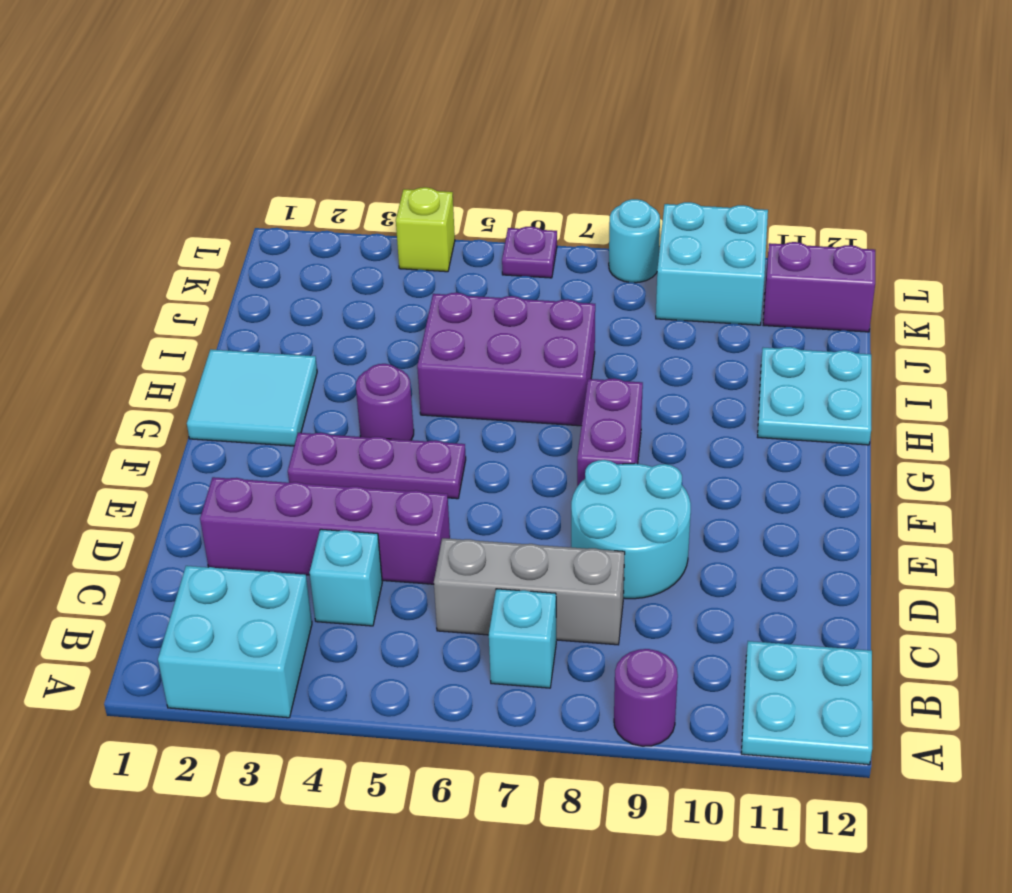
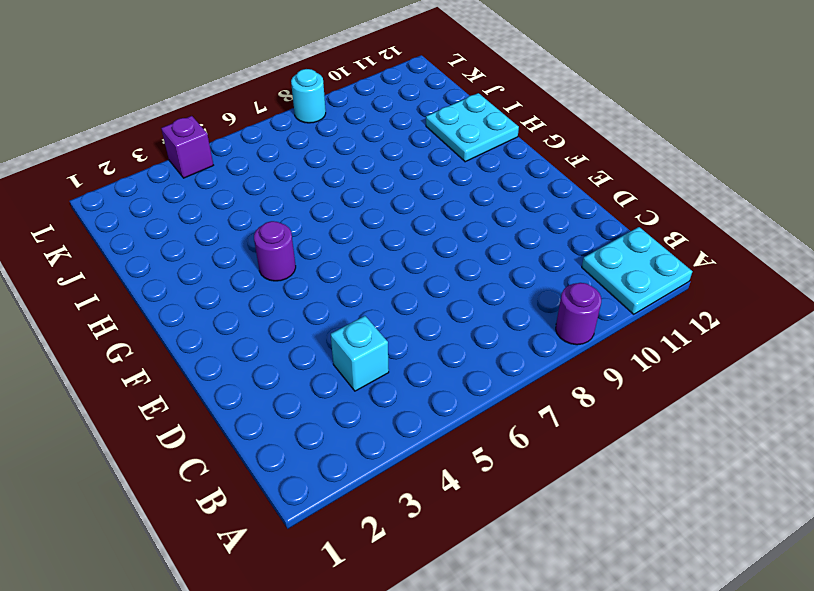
purple 1x1 brick [161,116,213,178] -> lime 1x1 brick [396,187,455,272]
none -> cyan 2x2 brick [158,566,312,718]
none -> cyan 1x1 brick [489,589,556,688]
none -> grey 1x3 brick [434,538,625,645]

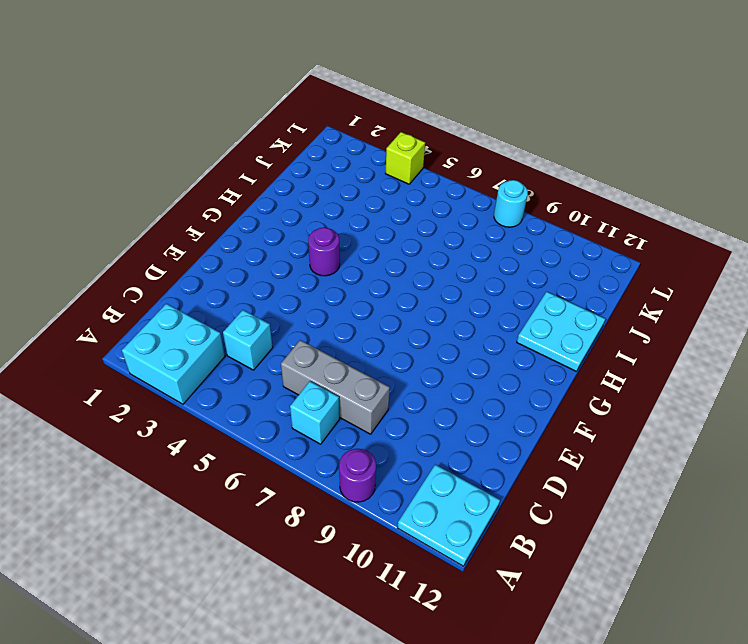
none -> purple 1x4 brick [200,477,450,584]
none -> cyan 2x2 round brick [571,460,691,599]
none -> purple 1x3 plate [288,433,466,499]

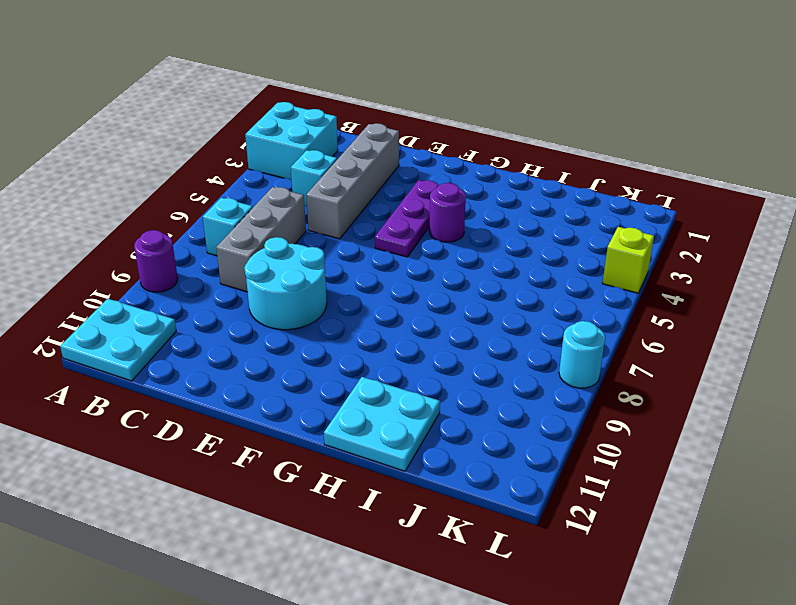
grey 1x4 brick [306,123,399,239] -> purple 1x4 brick [200,477,450,584]
none -> purple 1x2 brick [577,378,643,487]
none -> cyan 2x2 tile [187,349,317,446]
none -> purple 2x3 brick [417,293,595,426]

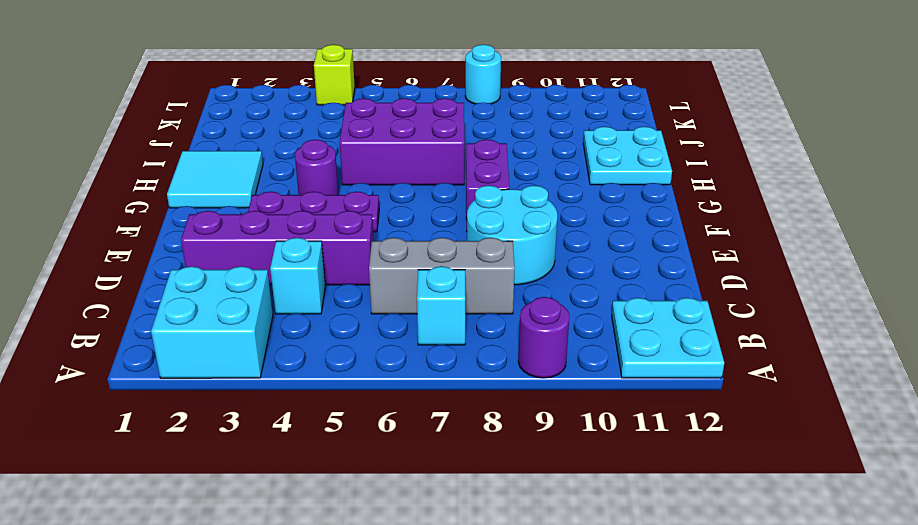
none -> cyan 2x2 brick [656,202,768,325]
none -> purple 1x2 brick [763,242,875,332]
none -> purple 1x1 plate [502,226,557,278]

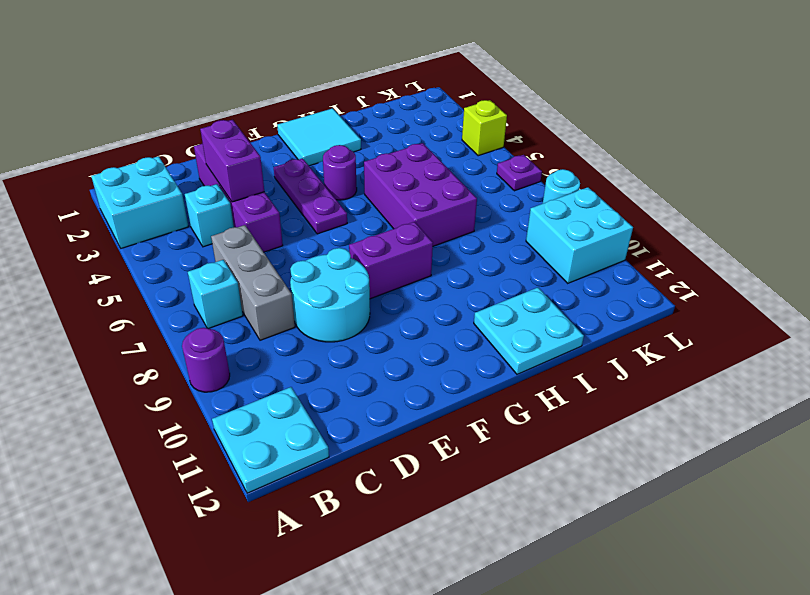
purple 1x2 brick [200,120,264,202] -> purple 1x2 brick moved to [763,242,875,332]

